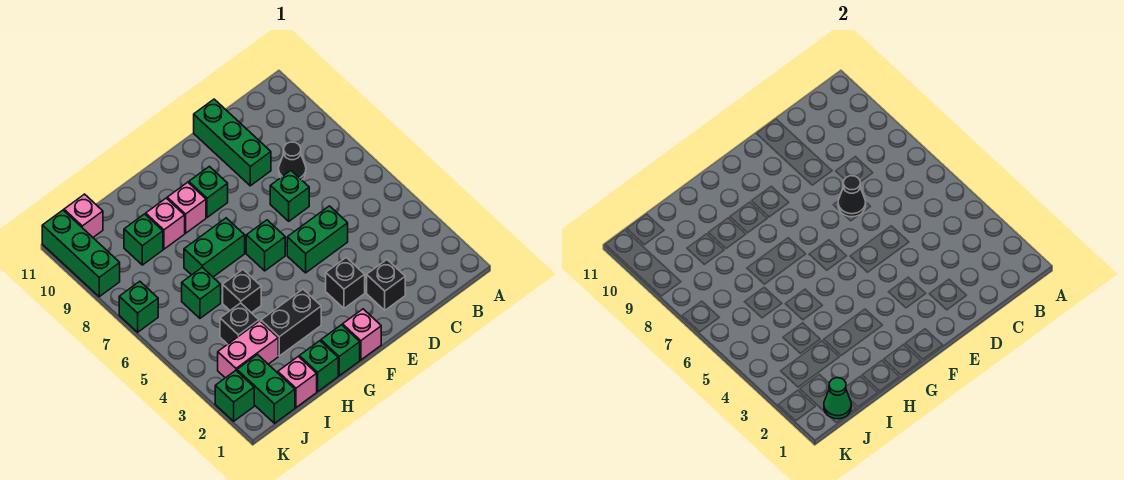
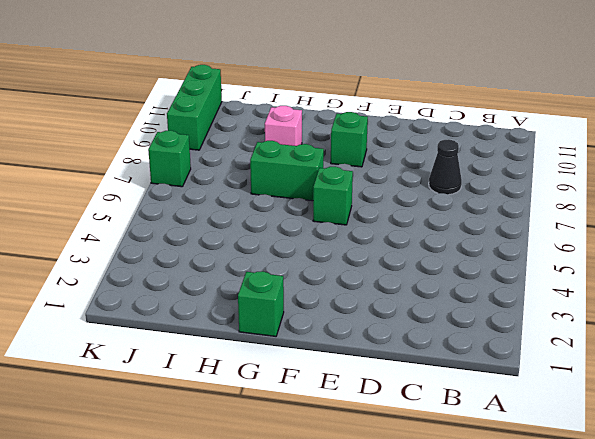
none -> black 1x1 brick [367,260,405,310]
none -> green 1x2 brick [287,206,348,273]
none -> green 1x1 brick [270,171,309,221]

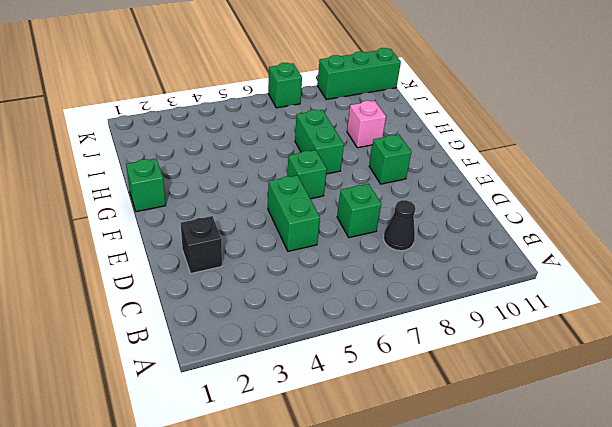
none -> green 1x3 brick [194,99,271,186]
none -> black 1x1 brick [326,258,365,308]
none -> pink 1x1 brick [343,309,381,360]

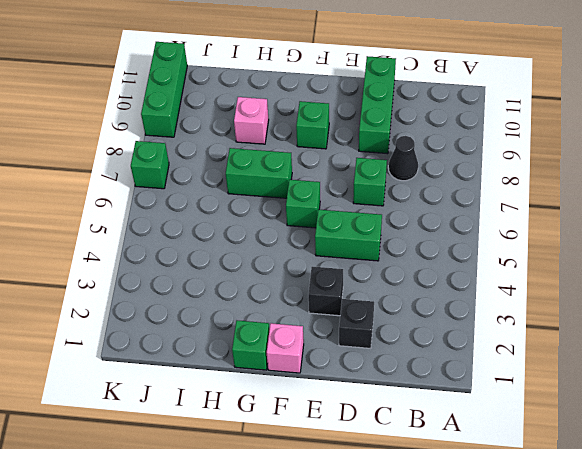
none -> black 1x2 brick [261,289,321,356]
none -> pink 1x1 brick [167,182,206,233]
none -> green 1x1 brick [299,341,338,391]

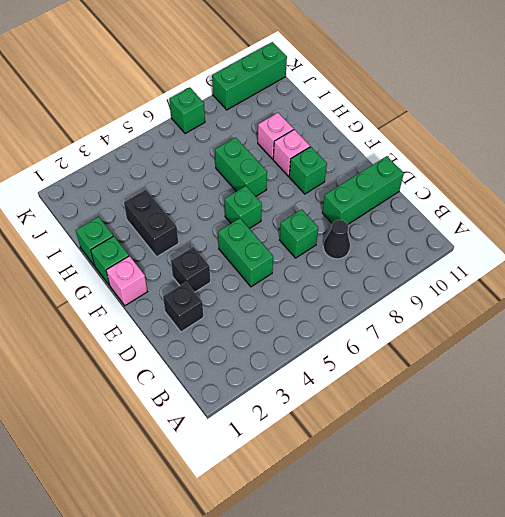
none -> black 1x1 brick [223,270,261,313]
none -> pink 1x1 brick [278,356,317,407]
none -> pink 1x2 brick [218,321,278,378]

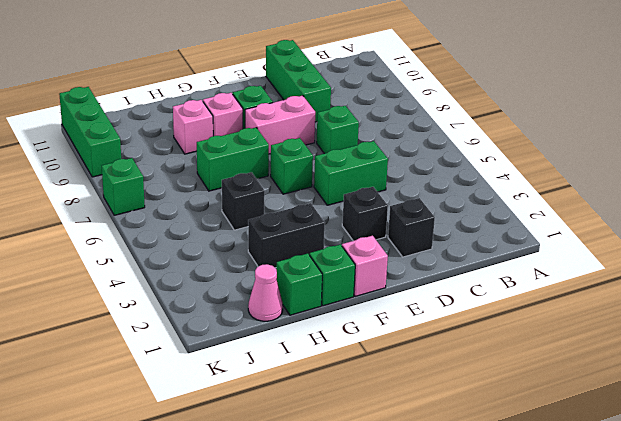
pink 1x2 brick [245,96,315,154] -> pink 1x2 brick moved to [218,321,278,378]
pink 1x1 cone [248,264,283,321] -> pink 1x1 brick [278,356,317,407]
none -> black 1x1 cone [279,142,306,180]
none -> black 1x1 brick [220,303,259,344]
none -> green 1x1 brick [182,267,221,318]

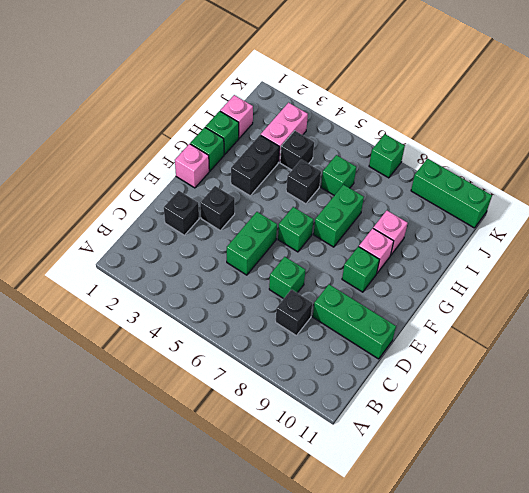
black 1x1 brick [276,289,313,335] -> black 1x1 cone [279,142,306,180]
none -> green 1x1 brick [124,214,163,265]
none -> green 1x2 brick [237,355,295,423]
none -> pink 1x1 brick [64,194,103,237]

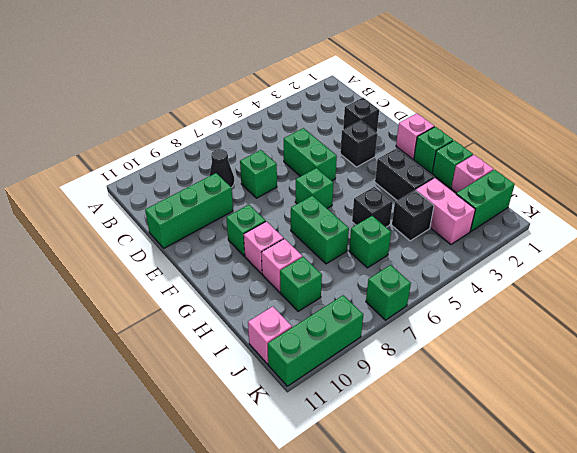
none -> green 1x1 brick [215,371,254,421]
none -> black 1x1 cone [838,176,866,217]
none -> green 1x1 cone [824,378,851,419]

